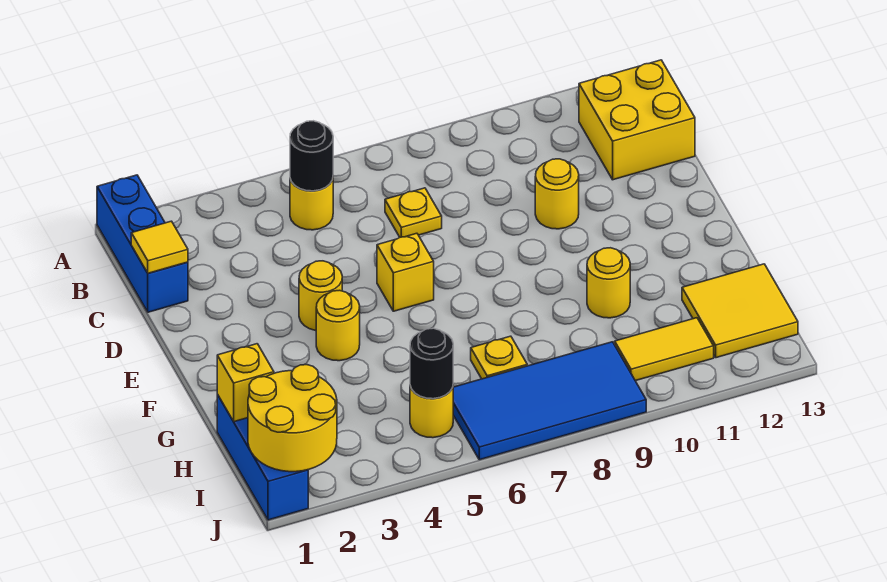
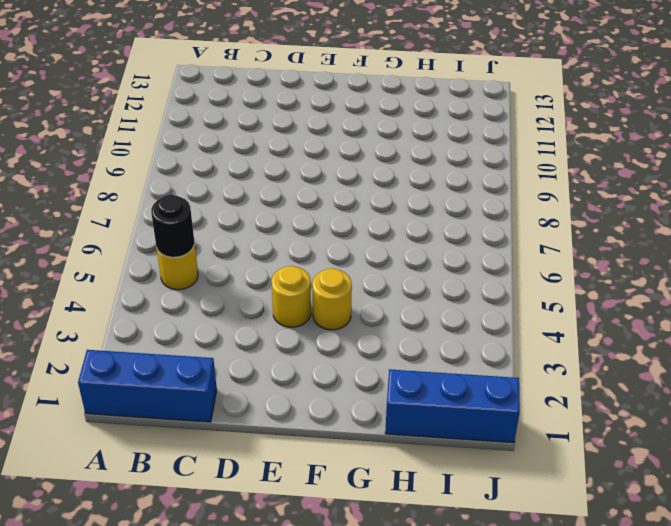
none -> yellow 2x2 brick [579,60,695,180]
none -> yellow 1x1 plate [385,188,442,237]
none -> yellow 1x1 round brick [535,159,579,229]

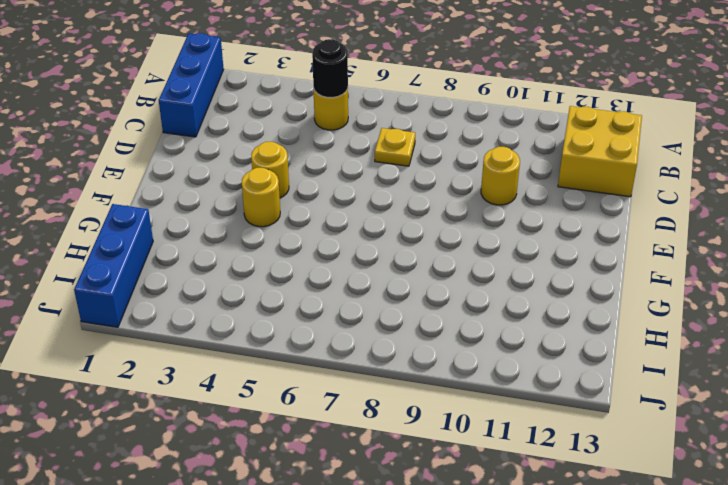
none -> yellow 1x1 brick [377,233,434,311]
none -> yellow 1x1 round brick [587,248,630,318]
none -> yellow 1x1 plate [471,336,527,379]

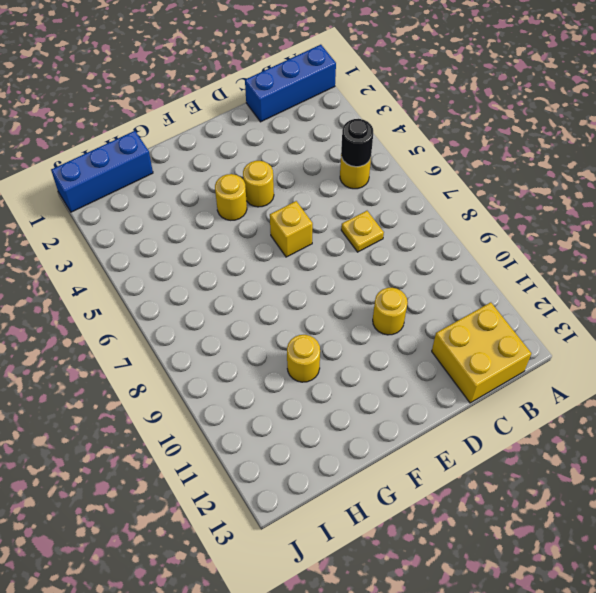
none -> yellow 1x1 plate [471,336,527,379]
none -> yellow 2x2 tile [682,264,798,358]
none -> yellow 1x1 round brick [410,386,453,438]

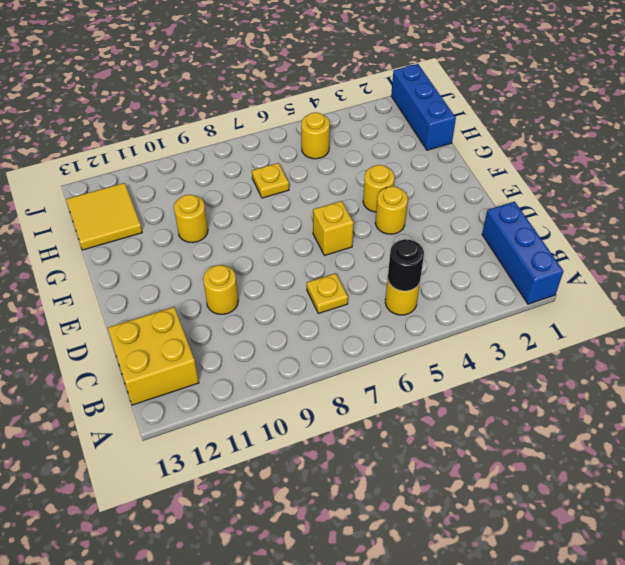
none -> blue 2x4 tile [453,342,646,460]
none -> yellow 1x2 tile [615,318,714,381]
none -> yellow 1x1 tile [131,221,188,273]

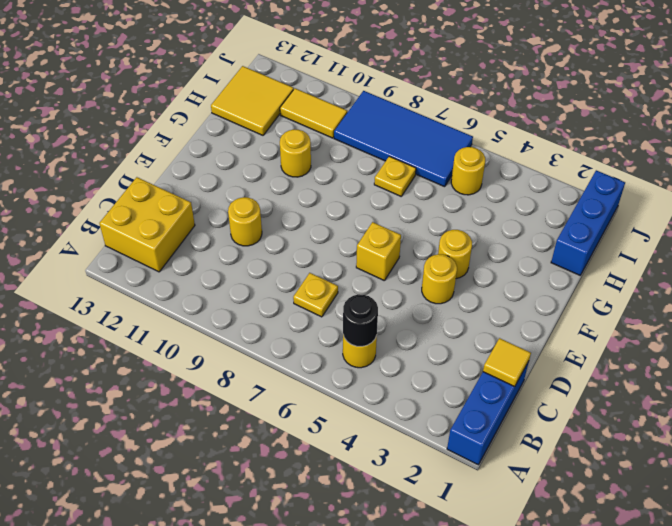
none -> yellow 1x1 brick [217,344,274,422]
none -> yellow 2x2 round brick [248,365,337,472]
none -> black 1x1 round brick [410,328,453,399]

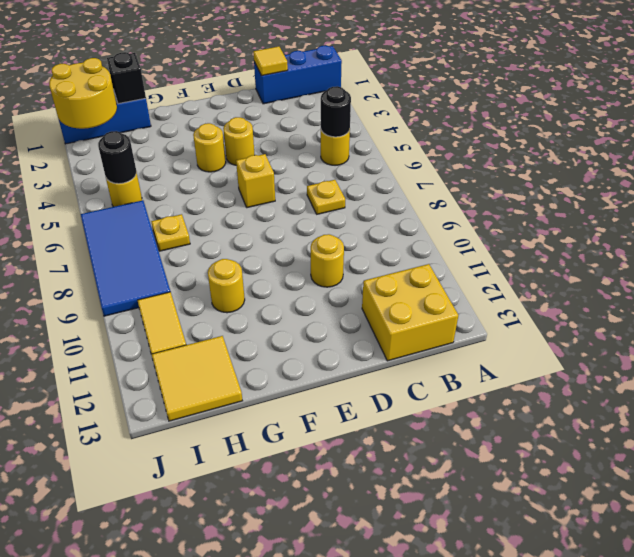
black 1x1 brick [107,52,146,104] -> yellow 1x1 brick [217,344,274,422]

